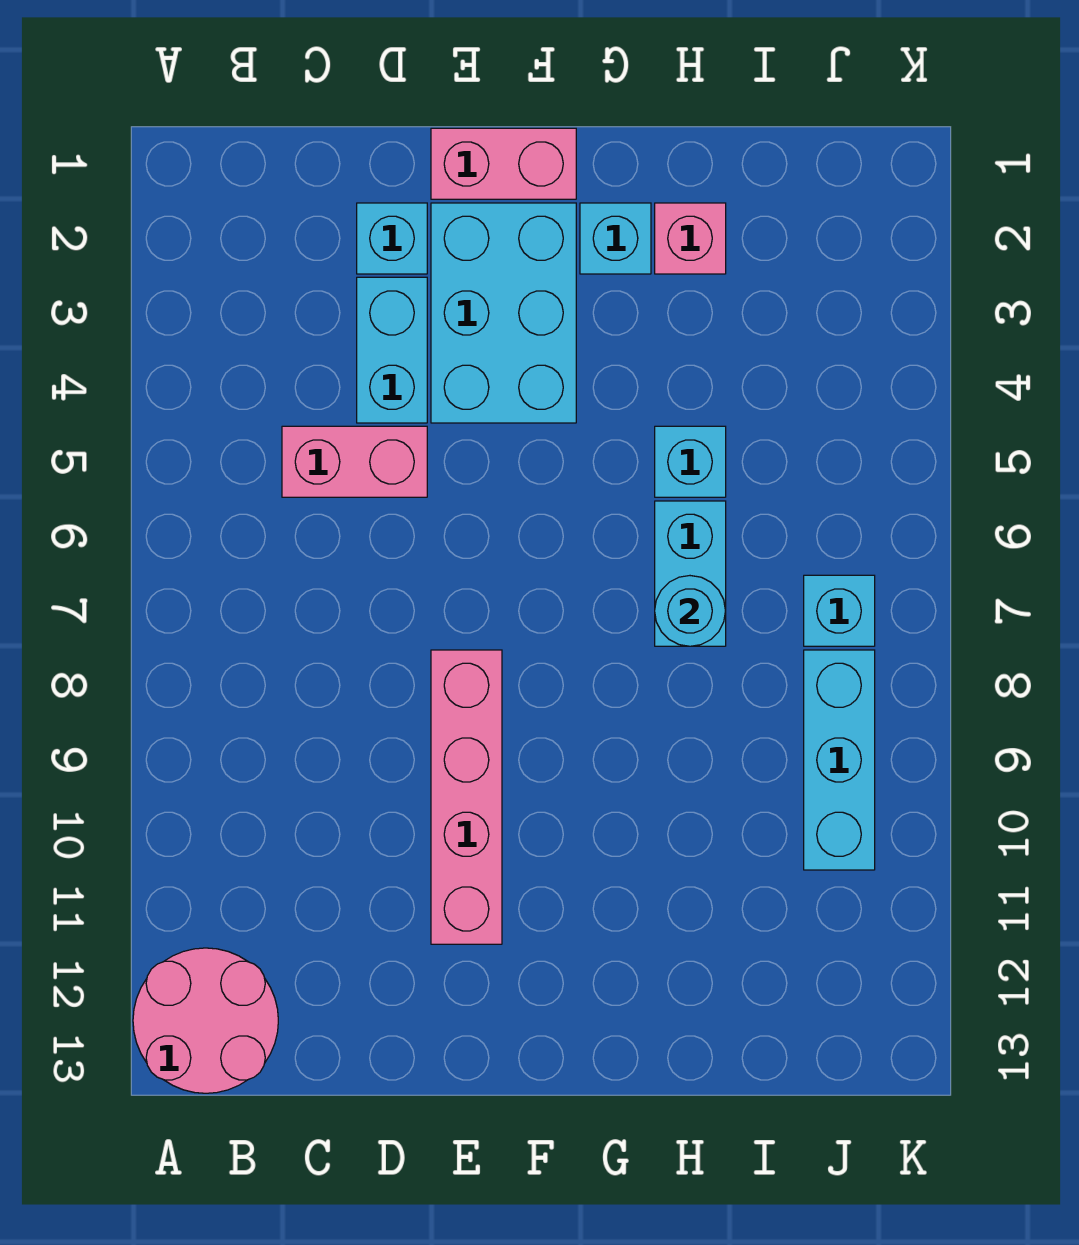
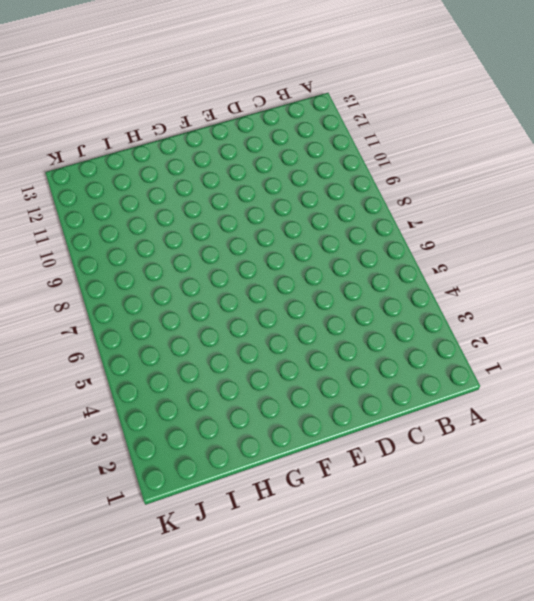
none -> pink 2x2 round brick [133,948,278,1093]
none -> pink 1x2 brick [282,426,427,497]
none -> cyan 1x1 brick [357,203,427,274]

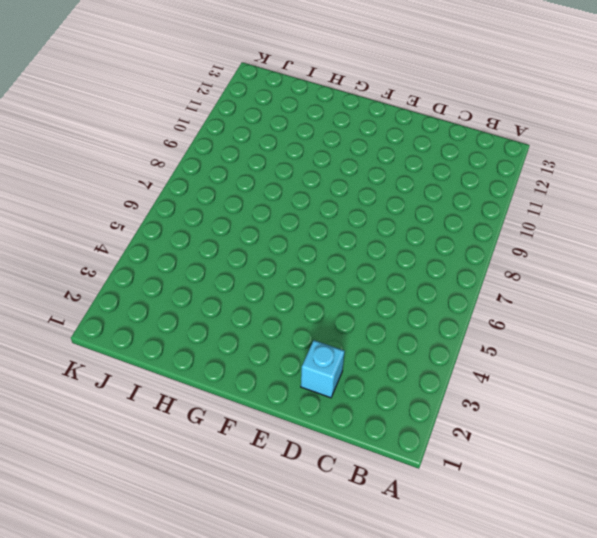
none -> pink 2x2 round brick [133,948,278,1093]
none -> pink 1x2 brick [282,426,427,497]
none -> cyan 1x2 brick [357,277,427,423]

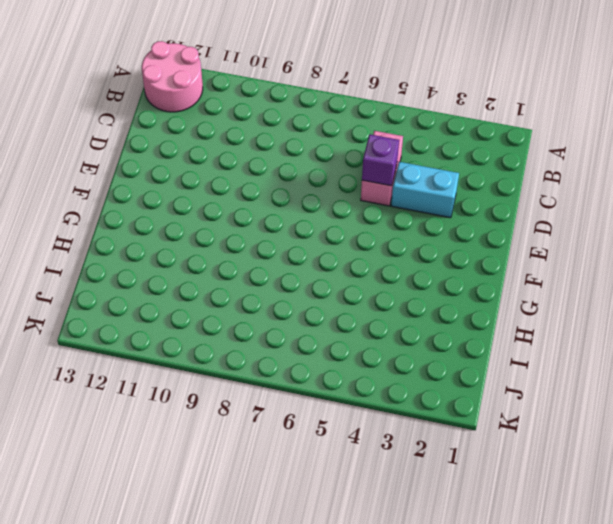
purple 1x1 brick [362,134,399,186] -> none
none -> cyan 1x1 brick [357,203,427,274]
none -> pink 1x2 brick [431,128,576,199]
none -> cyan 2x3 brick [431,203,576,423]

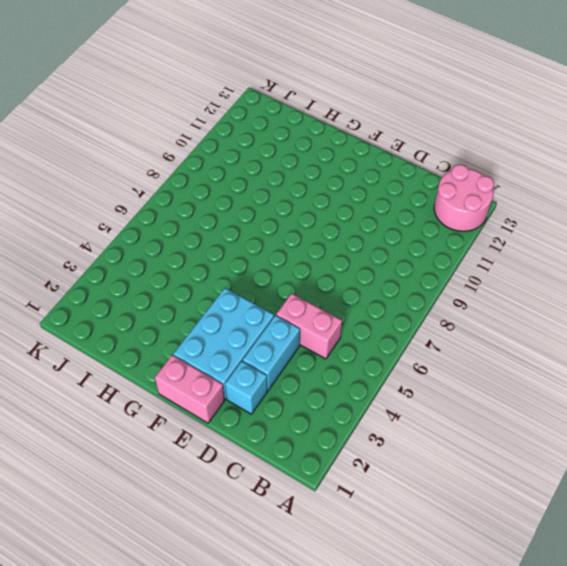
none -> pink 1x4 brick [431,650,502,944]
none -> cyan 1x1 brick [580,203,651,274]
none -> pink 1x1 brick [655,203,726,274]

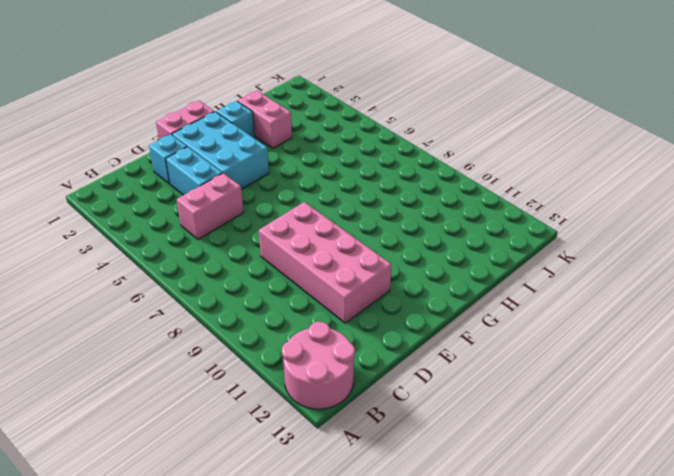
pink 2x4 brick [259,202,392,323] -> pink 1x4 brick [431,650,502,944]
pink 1x2 brick [238,90,292,148] -> pink 1x1 brick [655,203,726,274]
none -> cyan 1x1 brick [655,426,726,497]
none -> cyan 1x2 brick [655,501,726,646]
none -> cyan 1x1 brick [804,575,875,646]

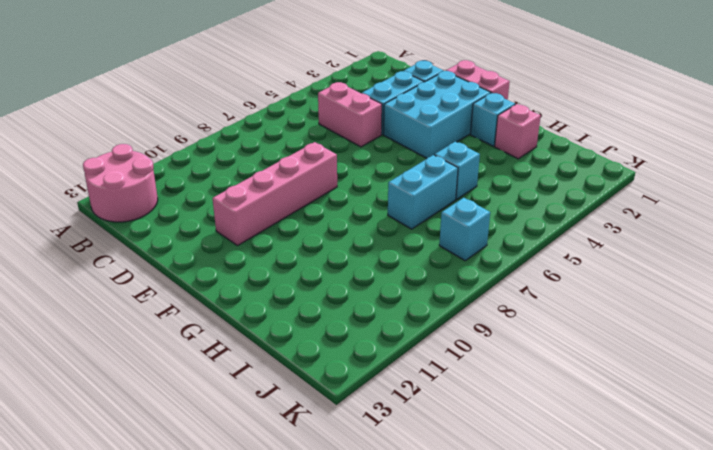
none -> cyan 1x3 brick [804,650,875,870]
none -> cyan 1x1 round brick [655,576,725,646]

